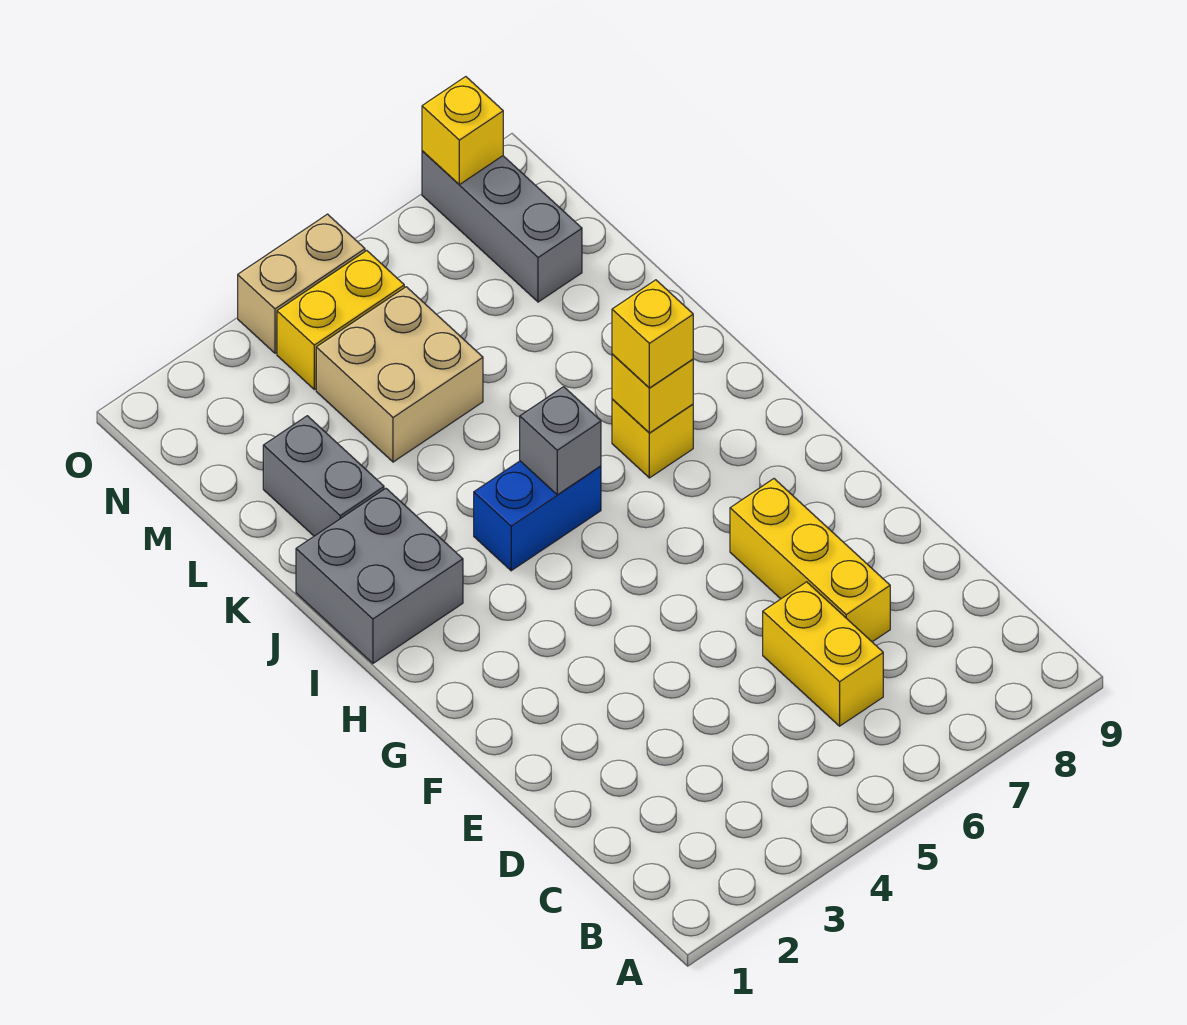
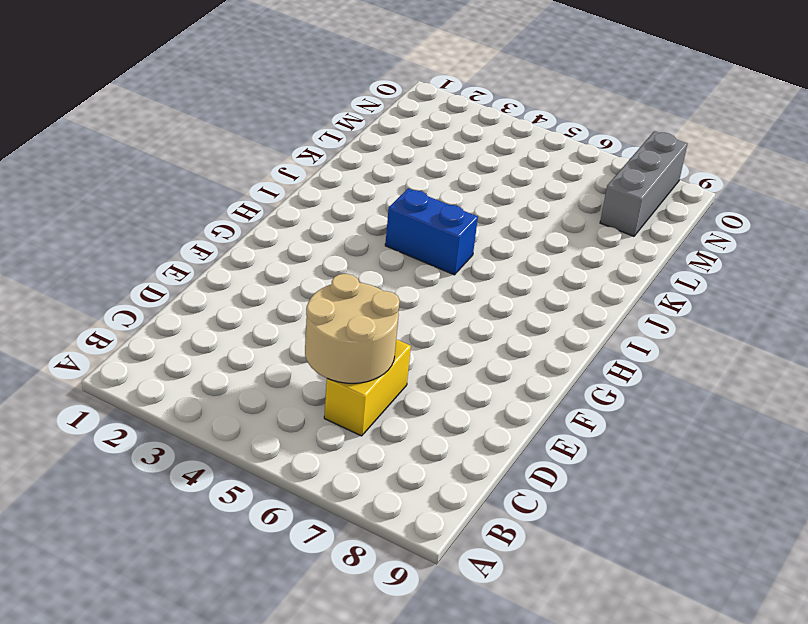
tan 2x2 round brick [305,274,400,383] -> none
none -> yellow 1x3 brick [730,479,890,642]
none -> grey 2x2 brick [296,488,463,663]
none -> yellow 1x1 brick [612,399,693,478]

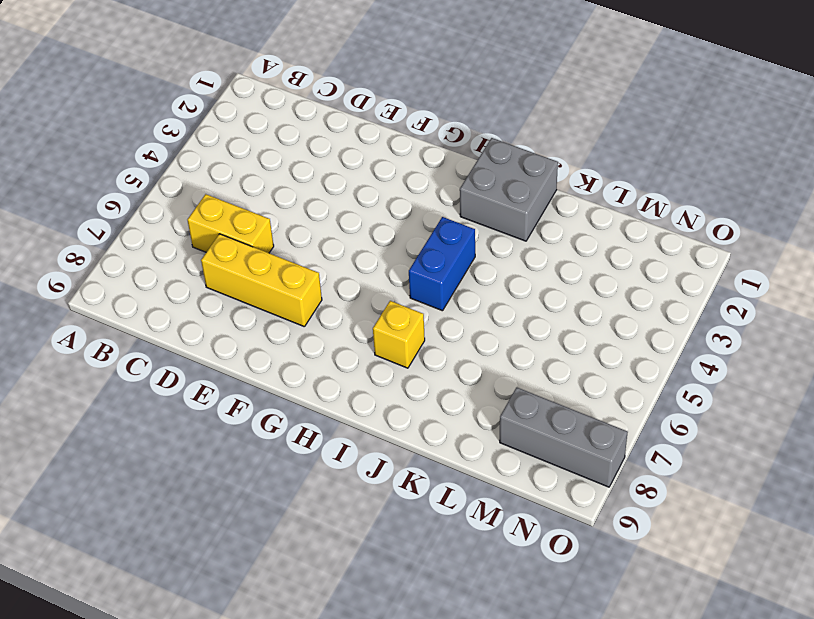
none -> grey 1x2 brick [263,416,384,536]
none -> tan 2x2 brick [316,287,483,462]
none -> yellow 1x2 brick [277,251,404,389]

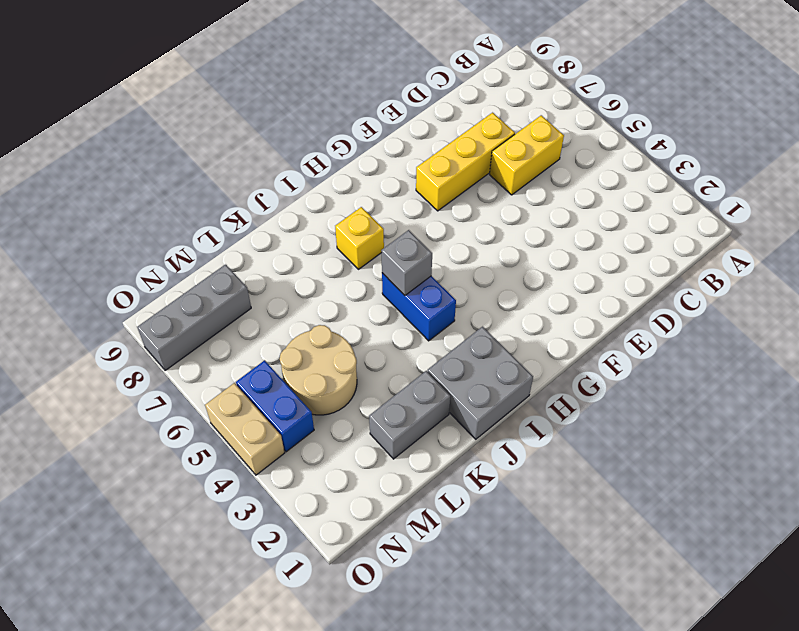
tan 2x2 round brick [280,325,357,415] -> tan 2x2 brick [316,287,483,462]
blue 1x2 brick [236,360,314,452] -> yellow 1x2 brick [277,251,404,389]
none -> yellow 1x1 brick [612,354,693,433]
none -> yellow 1x1 brick [422,77,503,185]
none -> yellow 1x1 brick [612,280,693,388]

